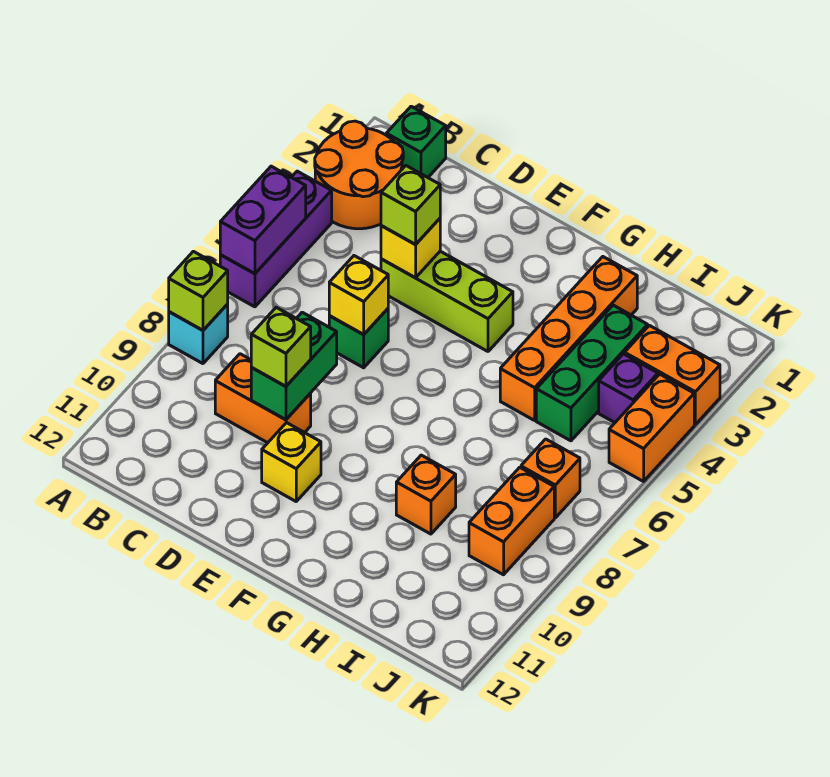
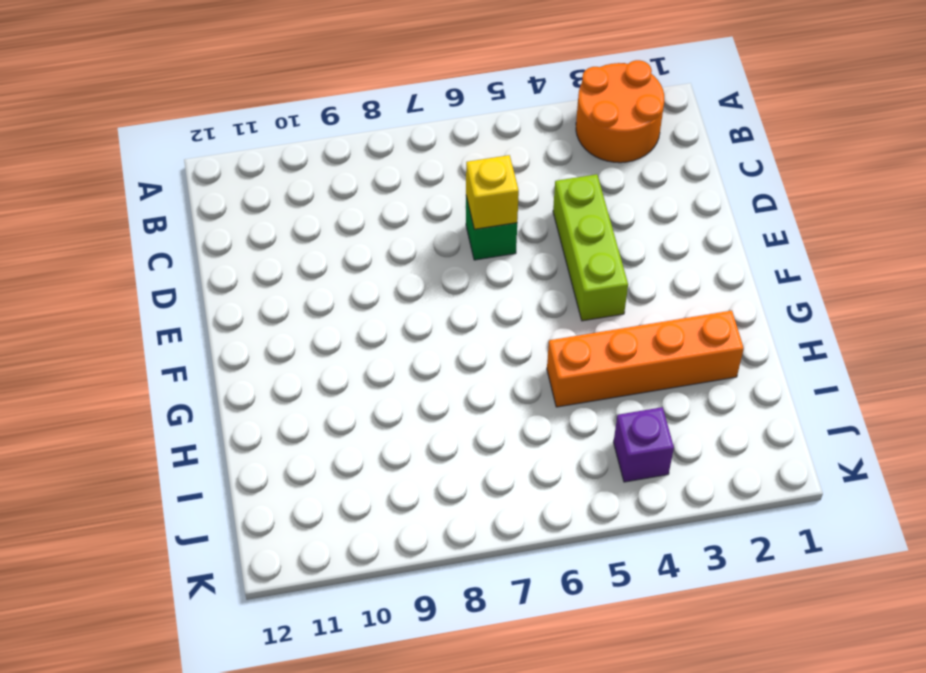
none -> purple 1x3 brick [220,171,332,307]
none -> cyan 1x1 brick [169,304,228,364]
none -> green 1x1 brick [386,106,446,177]

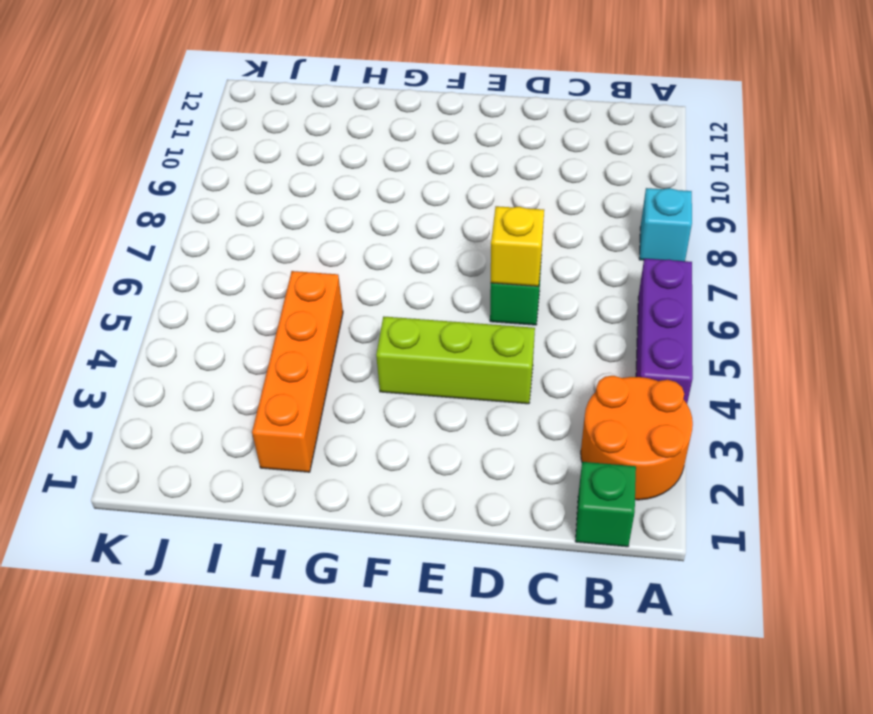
none -> orange 1x2 brick [215,354,311,443]
none -> yellow 1x1 brick [262,423,321,501]
none -> orange 1x1 brick [396,455,456,534]

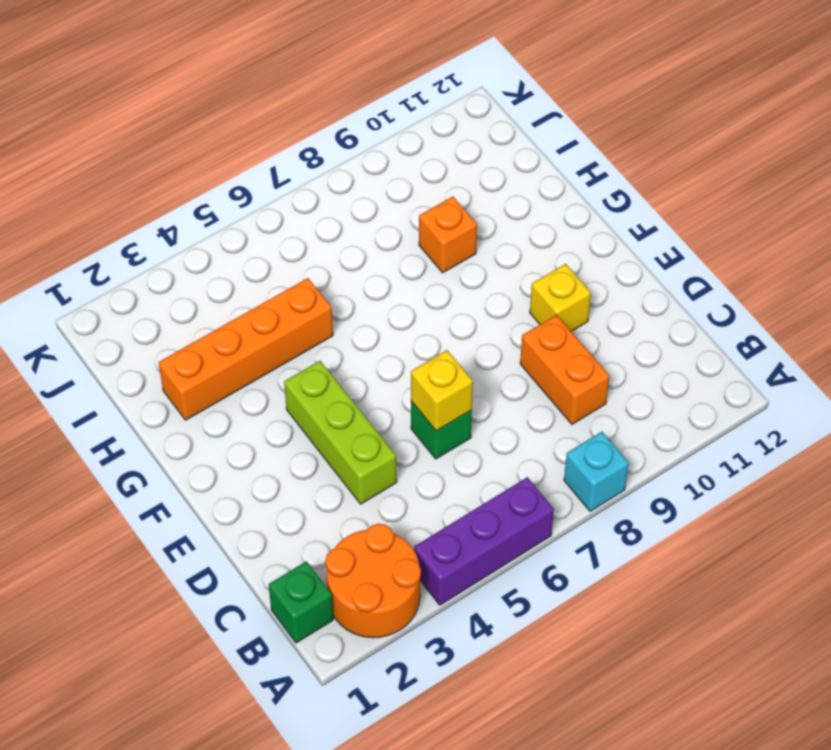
none -> green 1x3 brick [536,305,648,441]
none -> orange 1x2 brick [625,325,720,424]
none -> purple 1x1 brick [599,354,658,423]

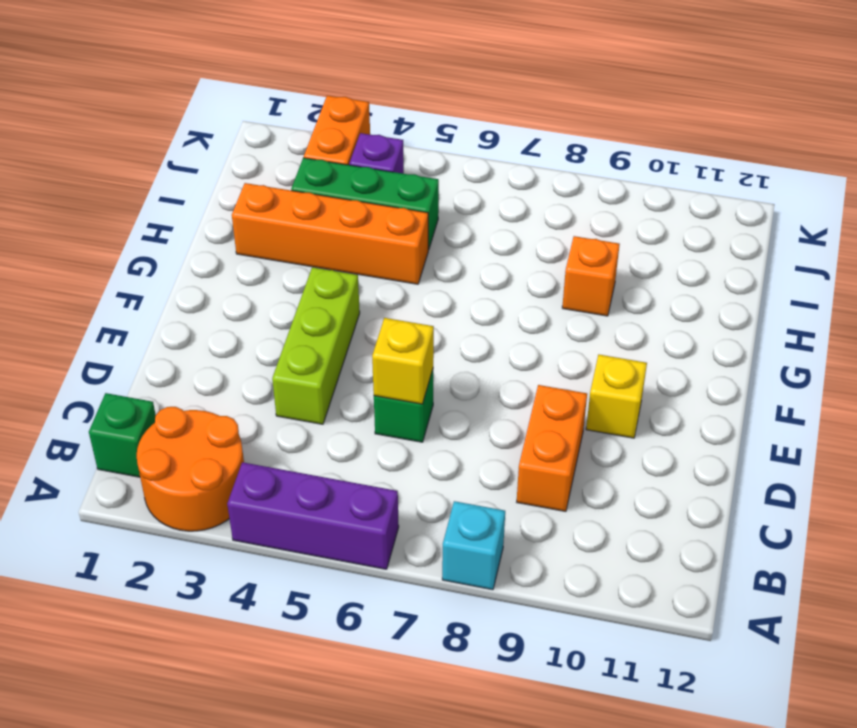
none -> orange 1x1 brick [521,439,580,518]
none -> orange 1x2 brick [469,467,554,575]
none -> orange 1x2 brick [609,374,694,481]

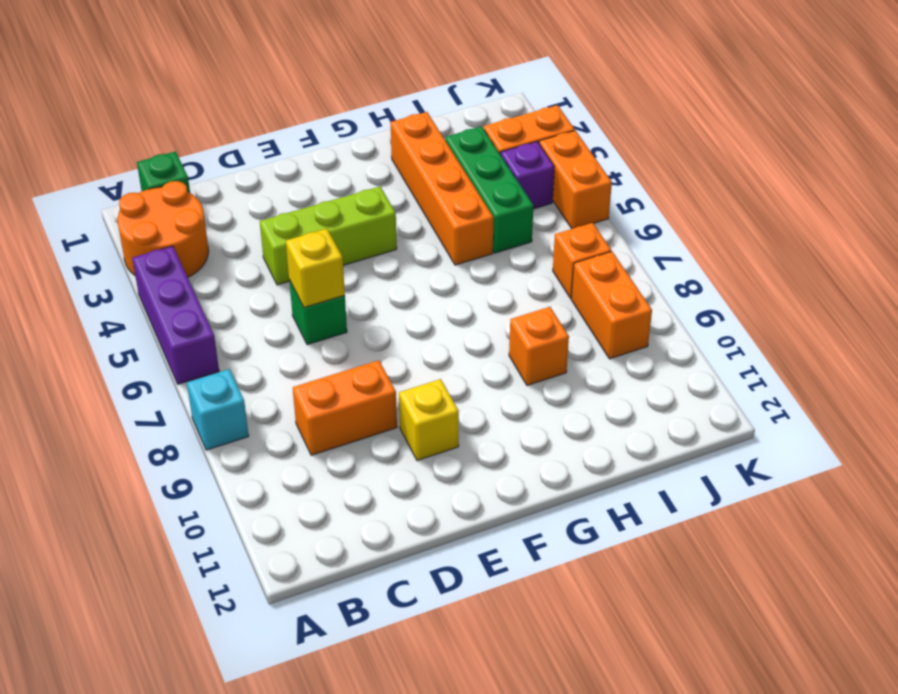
none -> purple 1x2 brick [220,166,306,274]
none -> lime 1x1 brick [169,251,228,330]
none -> yellow 1x1 brick [381,219,440,278]

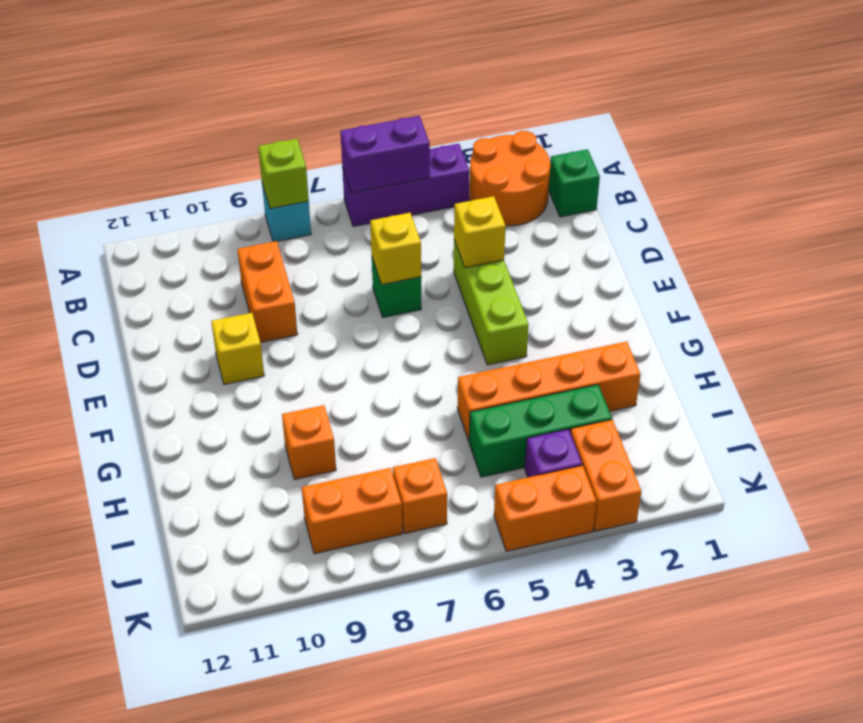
none -> green 1x2 brick [251,312,337,420]
none -> lime 1x1 brick [381,166,440,245]
none -> lime 1x1 brick [251,307,311,386]

